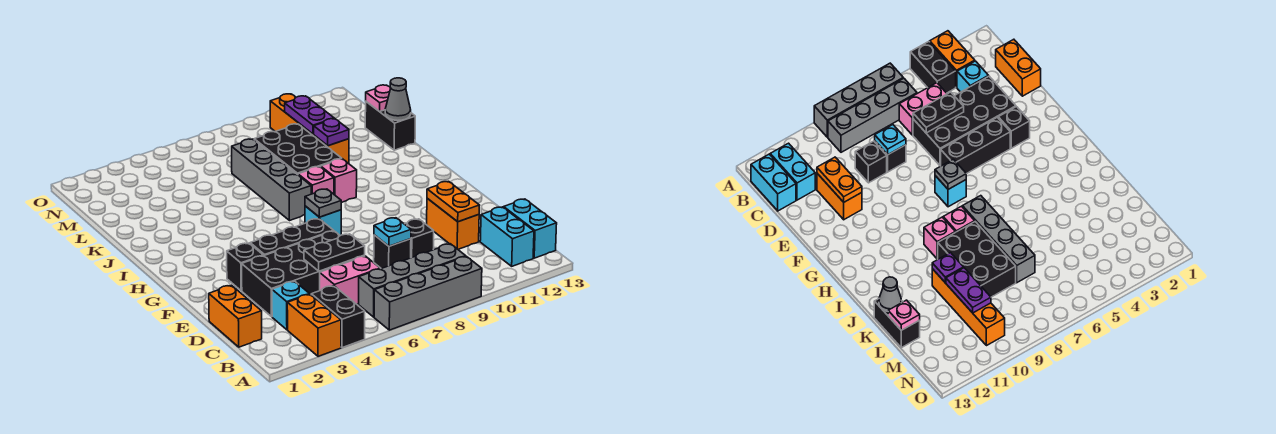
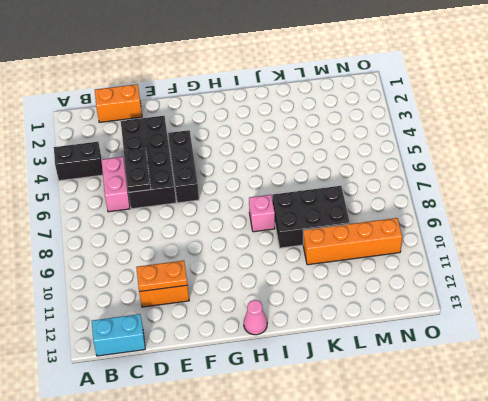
pink 1x1 cone [244,300,267,335] -> none
none -> orange 1x2 brick [287,294,341,356]
none -> grey 1x4 brick [374,256,482,330]
none -> grey 1x4 brick [359,244,466,317]
none -> cyan 1x2 brick [480,207,534,266]

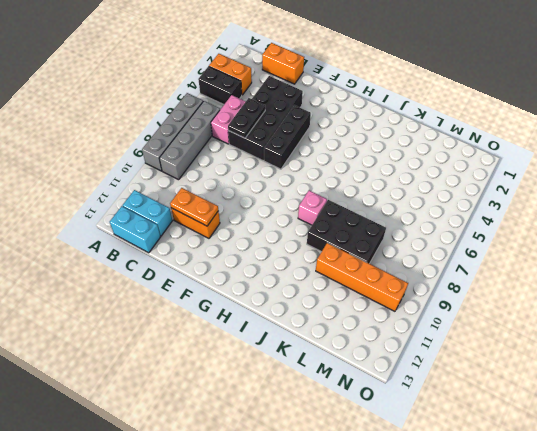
none -> cyan 1x1 brick [272,281,309,330]
none -> black 1x1 brick [374,235,411,269]
none -> black 1x1 brick [405,219,434,258]
none -> black 1x1 brick [227,243,263,291]

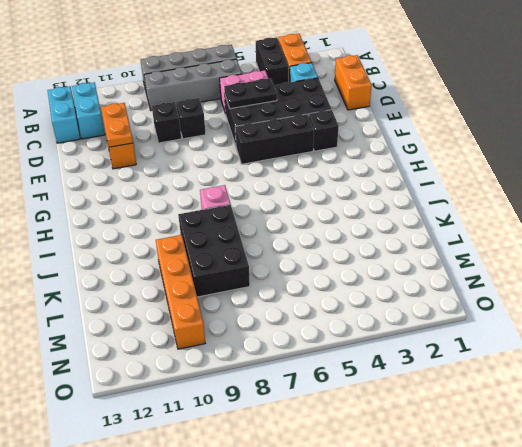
none -> cyan 1x1 brick [305,206,341,236]
none -> grey 1x4 brick [232,139,311,221]
none -> pink 1x1 brick [321,159,357,203]
none -> black 1x2 brick [365,102,415,150]

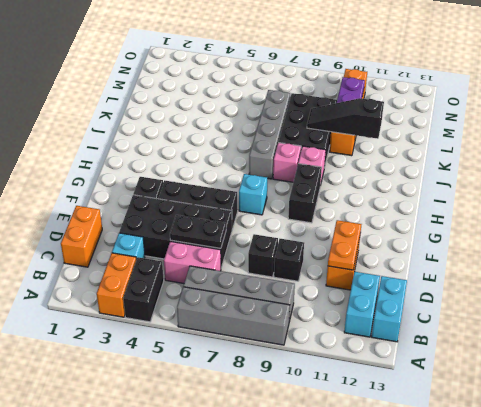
black 1x2 brick [288,164,322,223] -> black 1x2 brick moved to [365,102,415,150]
black 1x3 slope [307,98,384,139] -> purple 1x1 plate [314,119,349,146]
none -> cyan 1x1 plate [374,218,411,246]
none -> grey 1x1 plate [305,189,341,217]
none -> grey 1x1 cone [385,78,411,121]
none -> pink 1x1 plate [366,85,391,112]

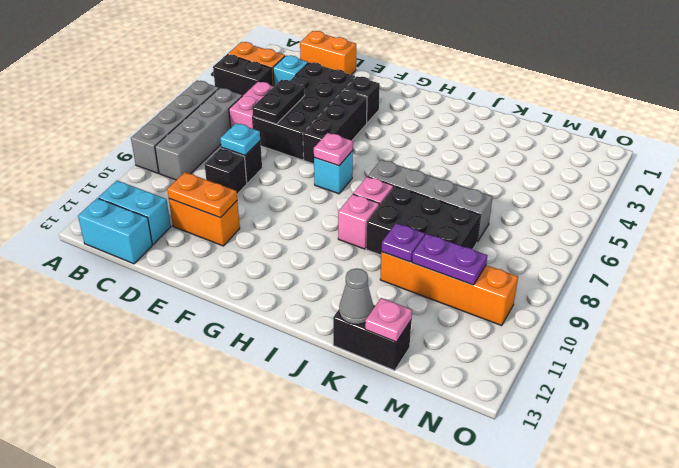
pink 1x1 plate [314,133,353,166] -> grey 1x1 plate [305,189,341,217]

